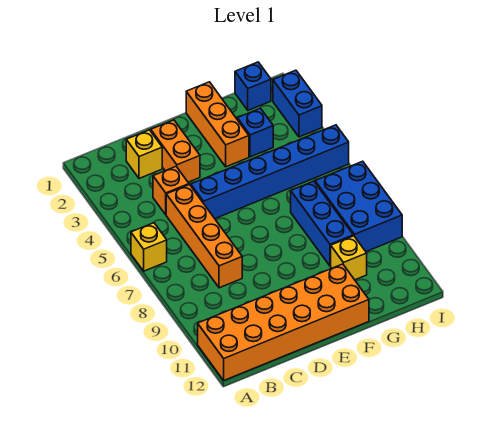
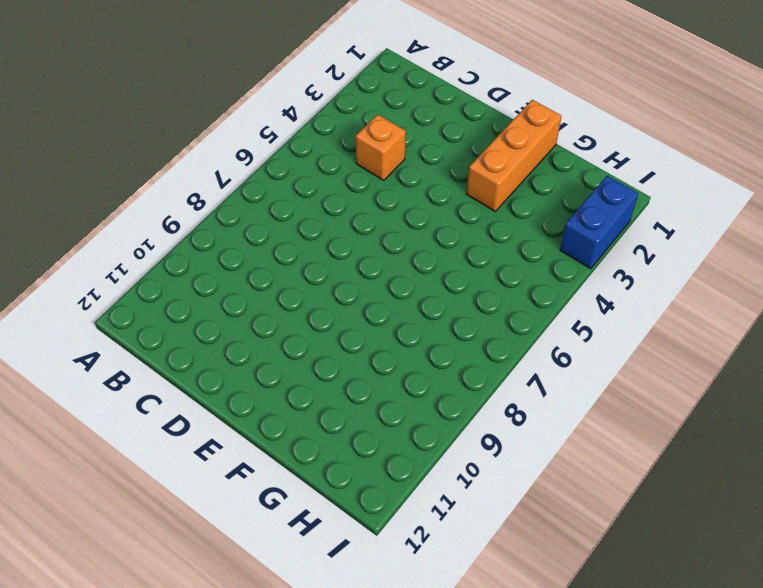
none -> yellow 1x1 brick [131,223,167,271]
none -> orange 2x6 brick [198,264,369,380]
none -> yellow 1x1 brick [126,130,162,178]

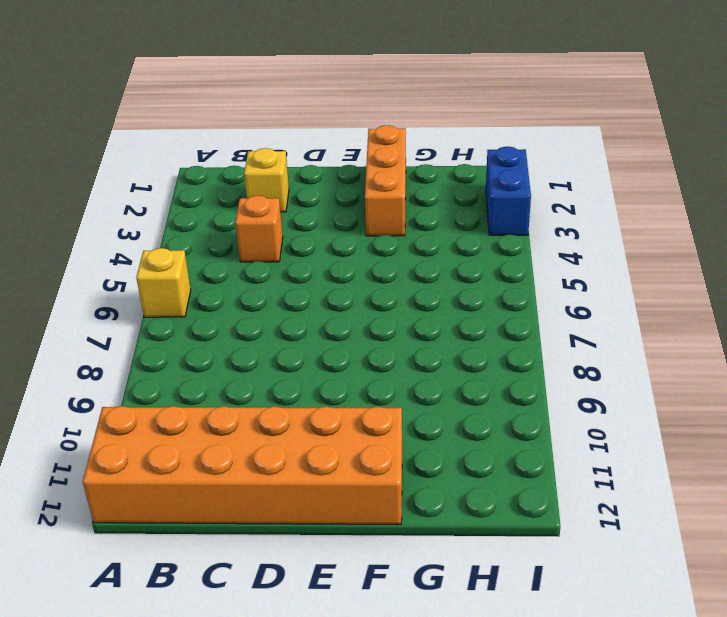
none -> orange 1x4 brick [166,185,242,288]
none -> orange 1x2 brick [151,120,200,182]
none -> blue 1x6 brick [191,125,349,218]

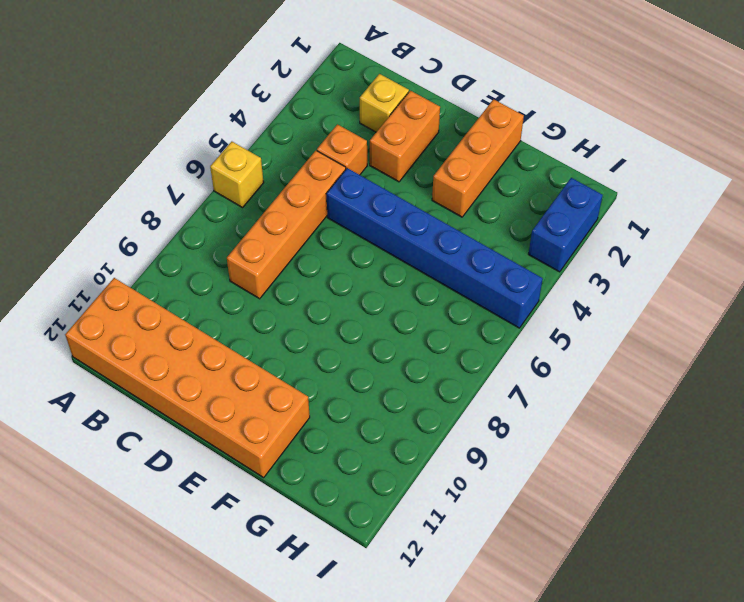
none -> blue 1x1 brick [237,108,273,157]
none -> blue 1x3 brick [291,181,353,266]
none -> yellow 1x1 brick [331,236,367,280]

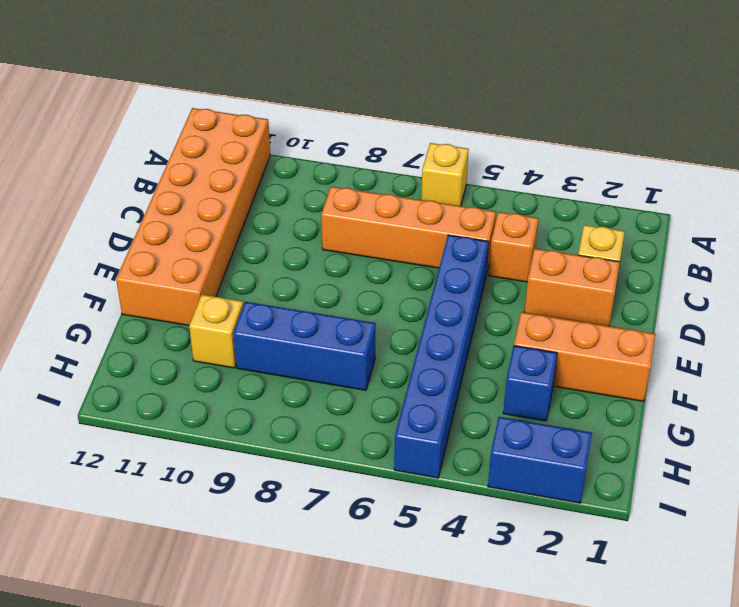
none -> blue 1x1 brick [235,62,271,110]
none -> blue 2x3 brick [315,161,402,252]

